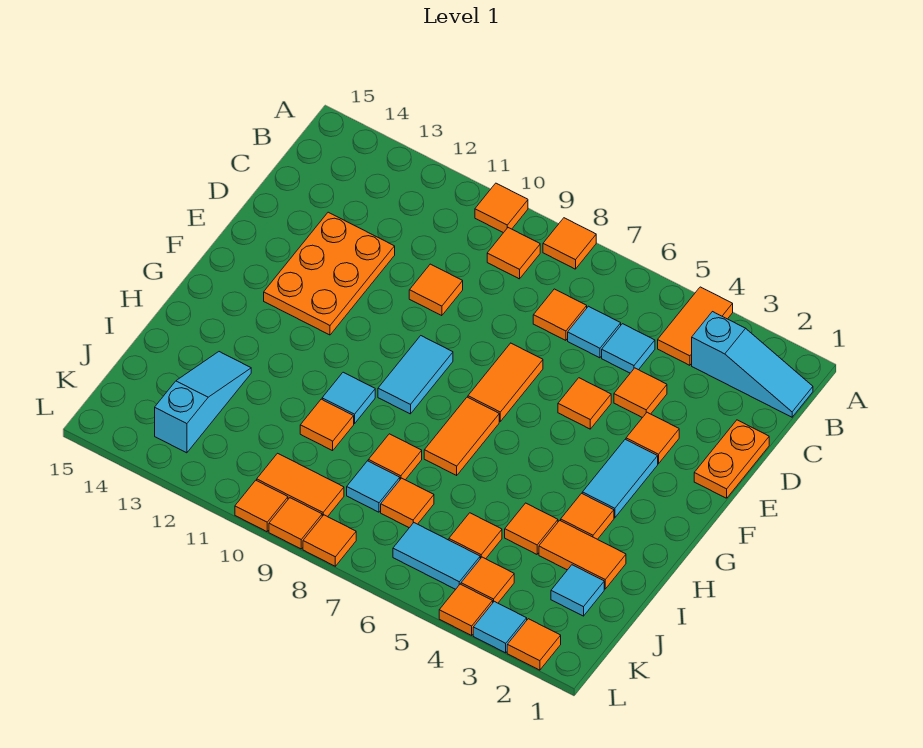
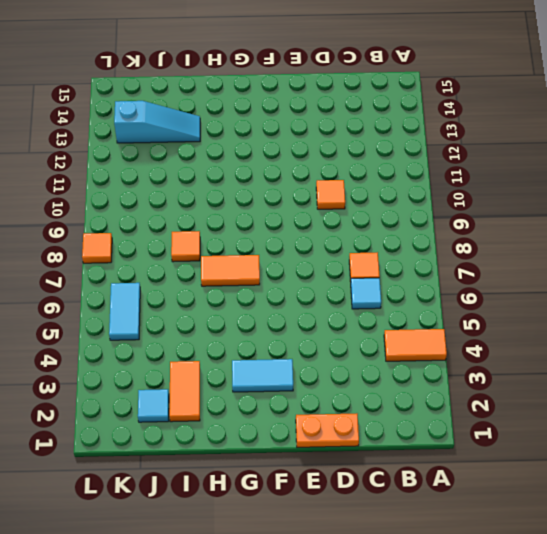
none -> orange 1x1 tile [543,218,596,269]
none -> orange 1x1 tile [475,183,528,233]
none -> cyan 1x3 slope [692,312,813,417]
none -> orange 1x1 tile [487,228,540,279]

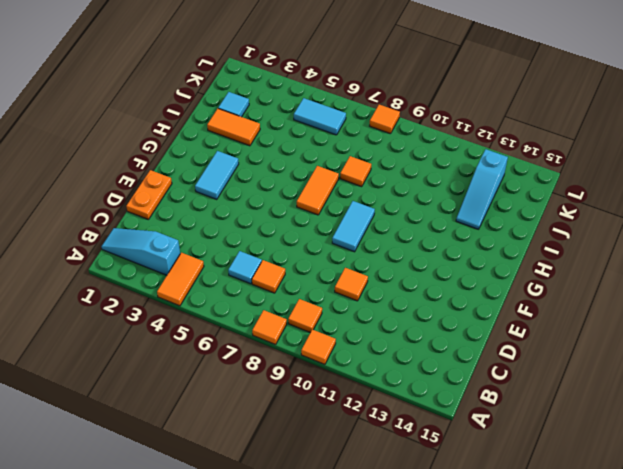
none -> cyan 1x1 tile [602,324,655,373]
none -> orange 1x1 tile [614,368,667,418]
none -> orange 2x3 plate [264,212,395,335]
none -> orange 1x1 tile [626,412,679,464]

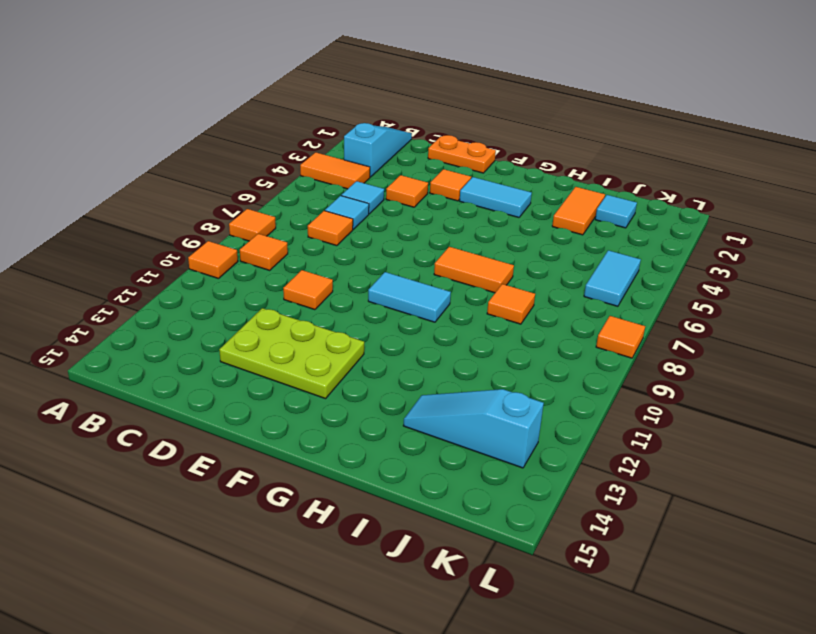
lime 2x3 plate [219,308,364,399] -> orange 2x3 plate [264,212,395,335]
none -> orange 1x1 tile [558,378,611,429]
none -> orange 1x2 tile [468,343,543,421]
none -> orange 1x1 tile [561,493,614,539]
none -> cyan 1x1 tile [322,372,375,424]

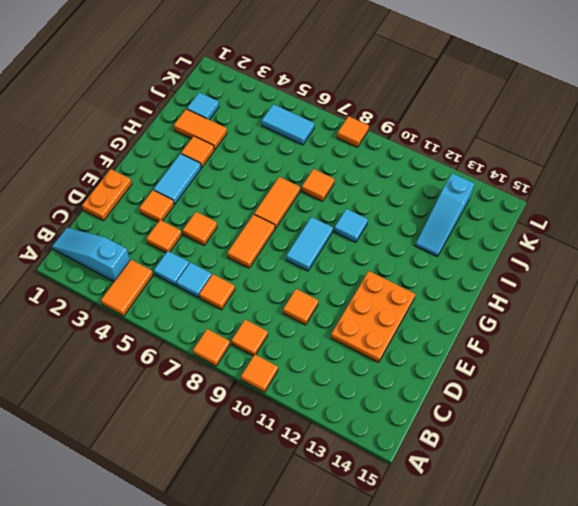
none -> orange 1x1 tile [505,503,558,554]
none -> orange 1x1 tile [300,399,354,451]
none -> orange 1x1 tile [449,513,502,559]
none -> orange 1x1 tile [381,478,434,528]

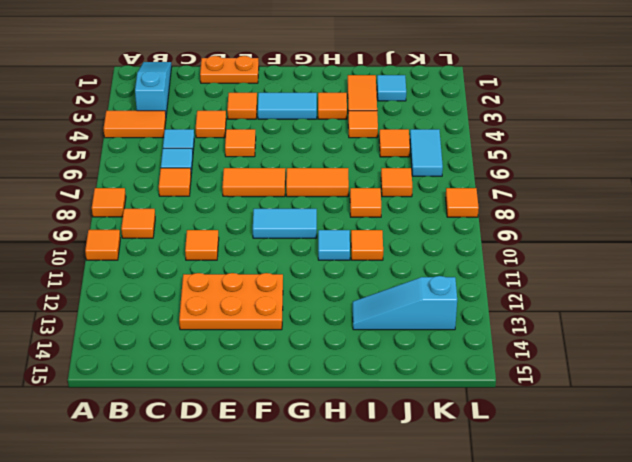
none -> cyan 1x1 tile [347,461,400,512]
none -> orange 1x1 tile [461,557,514,603]
none -> orange 1x2 tile [257,453,344,517]
none -> orange 1x1 tile [507,619,561,670]

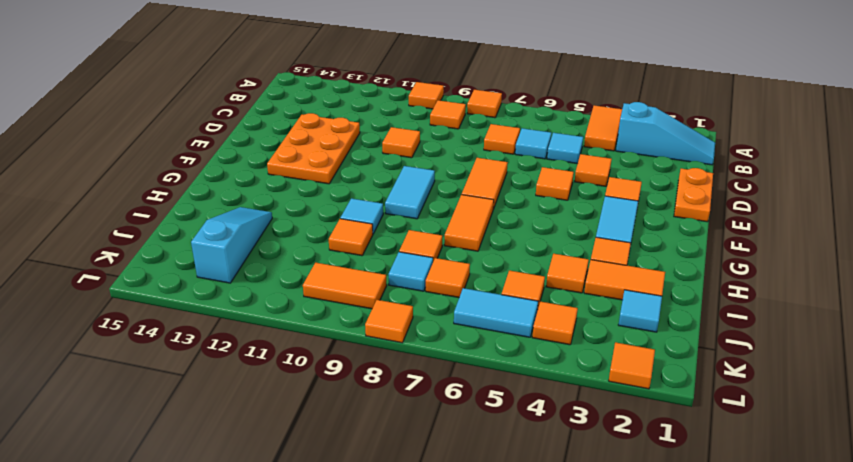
none -> cyan 1x1 tile [473,601,527,653]
none -> orange 1x1 tile [439,584,493,635]
none -> orange 1x1 tile [269,498,322,549]
none -> orange 1x1 tile [235,480,288,532]

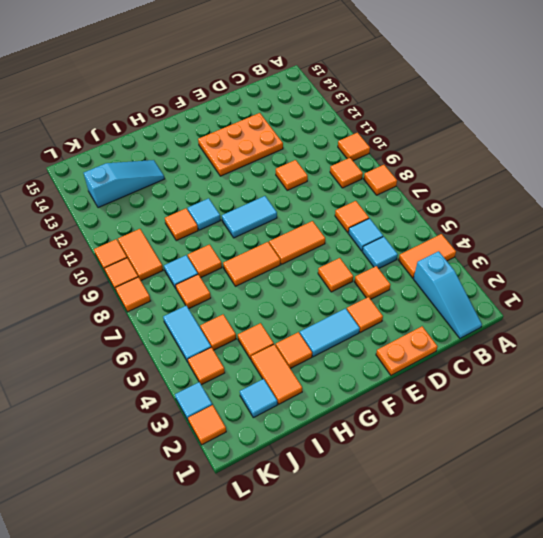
none -> orange 1x1 tile [439,584,493,635]

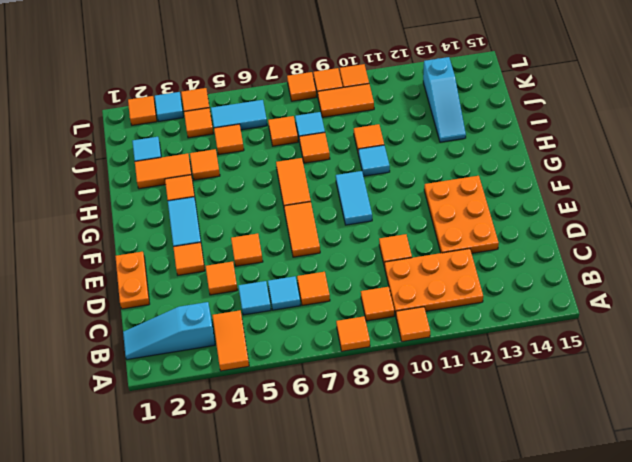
orange 2x3 plate [385,249,483,315] -> none

